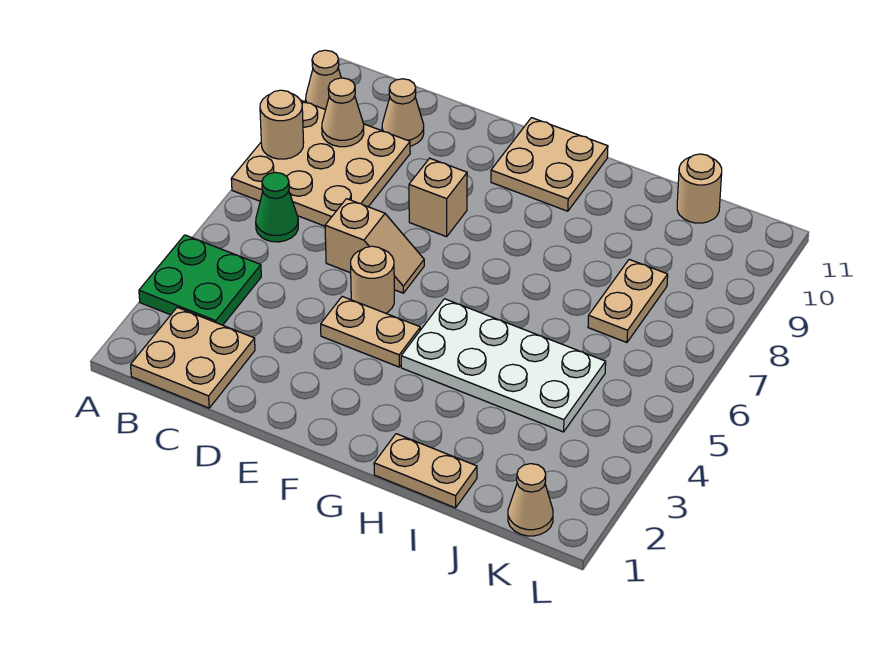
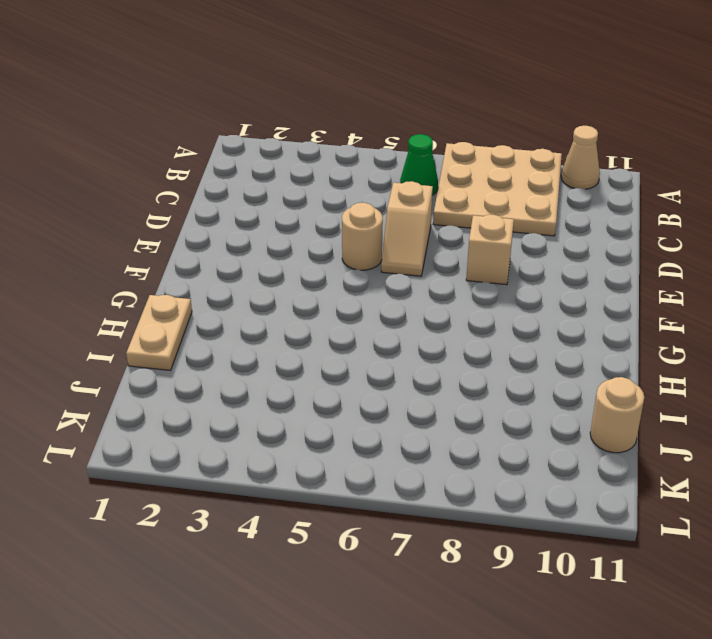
none -> green 2x2 plate [139,235,261,325]
none -> tan 2x2 plate [131,307,255,408]
none -> tan 1x1 cone [382,79,424,146]

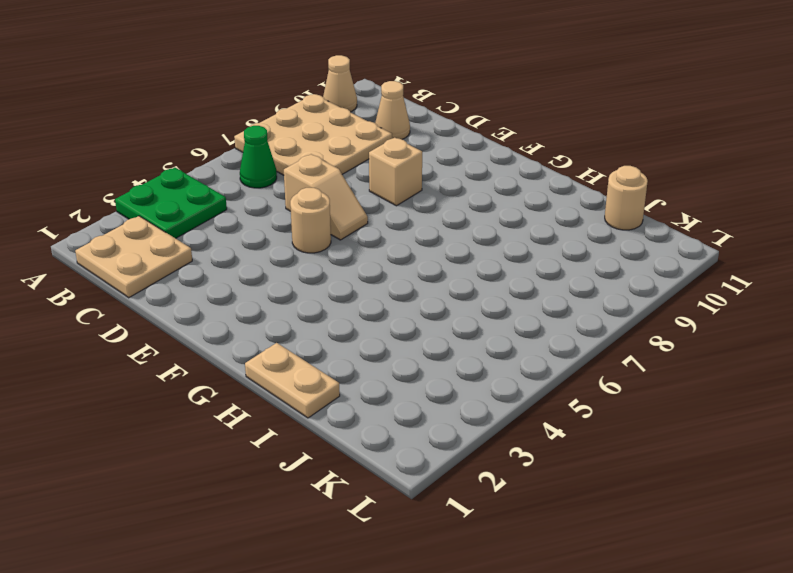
none -> tan 1x2 plate [321,296,420,367]
none -> tan 2x2 plate [491,118,608,211]
none -> white 2x4 plate [401,299,606,432]

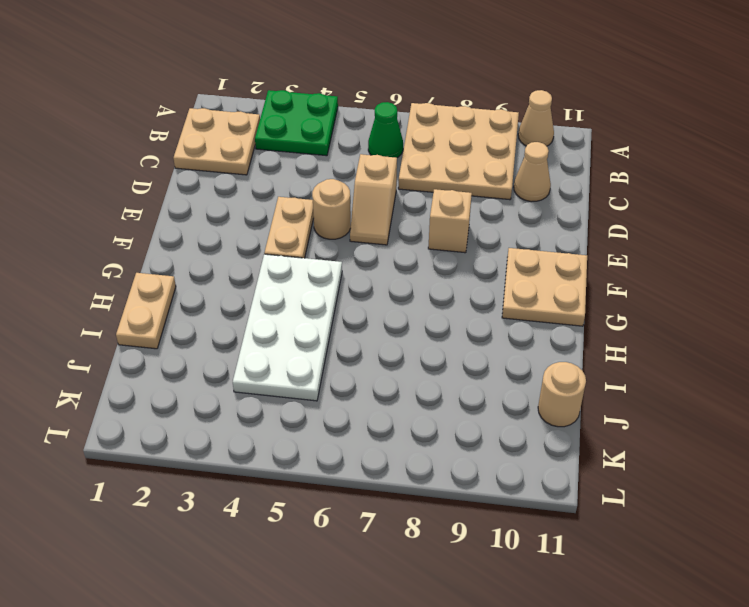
none -> tan 1x2 plate [588,259,668,342]
none -> tan 1x1 cone [508,464,553,536]
none -> tan 1x1 round brick [260,90,304,159]

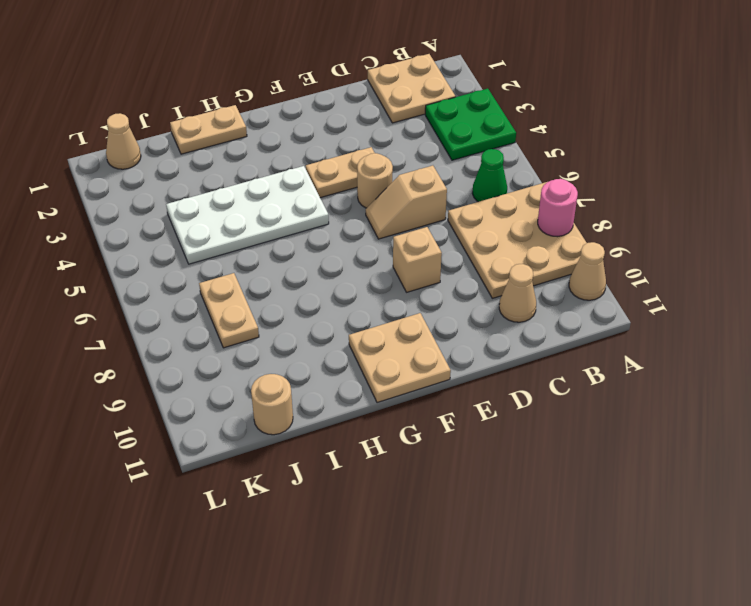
pink 1x1 round brick [538,179,578,237] -> tan 1x1 round brick [260,90,304,159]
none -> tan 1x1 cone [322,78,364,147]

